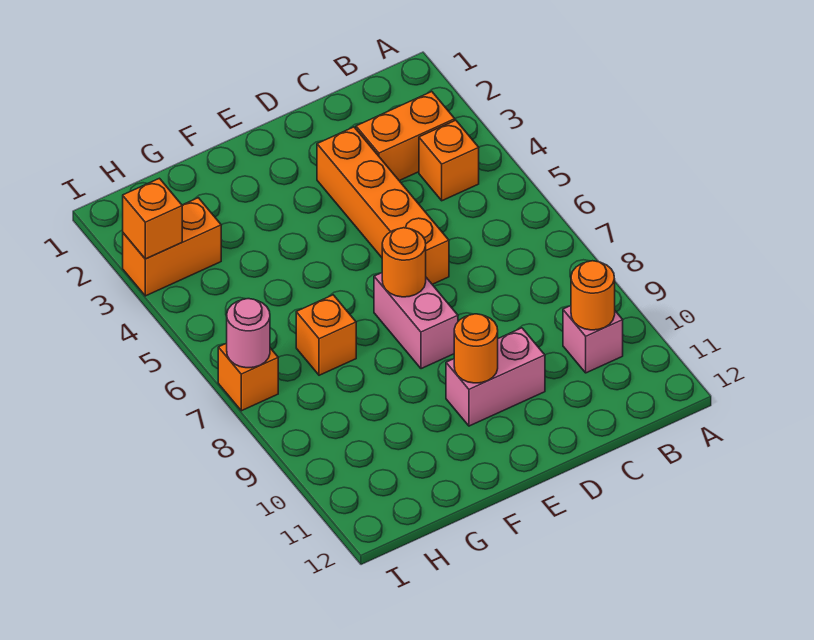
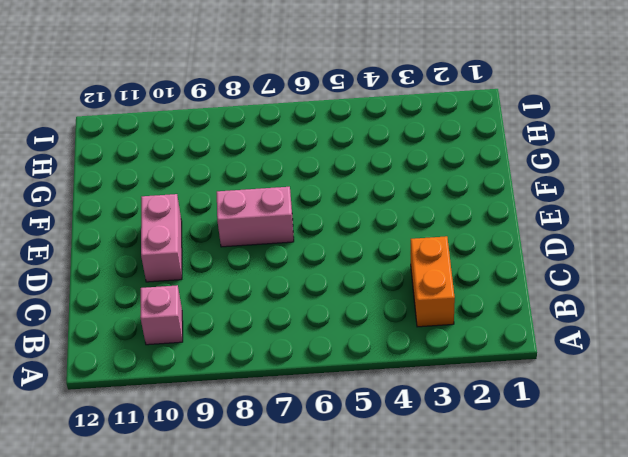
none -> orange 1x1 brick [419,120,479,201]
none -> orange 1x4 brick [317,127,449,284]
none -> orange 1x1 brick [296,295,356,375]

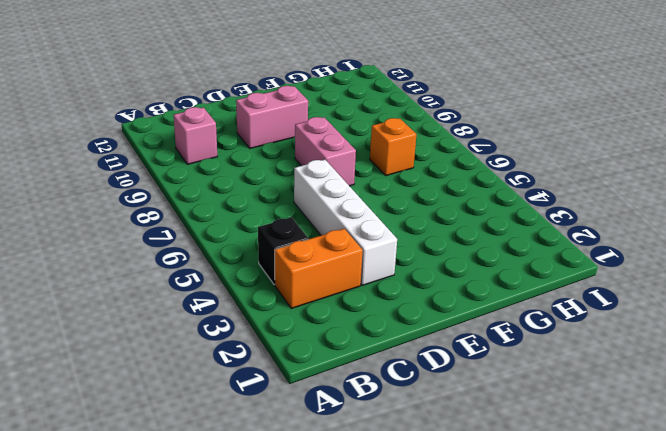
black 1x1 brick [258,217,308,285] -> orange 1x1 brick [419,120,479,201]
white 1x4 brick [294,160,397,285] -> orange 1x4 brick [317,127,449,284]
none -> orange 1x2 brick [123,198,221,296]
none -> orange 1x1 brick [218,343,278,411]
none -> orange 1x1 round brick [571,261,615,330]

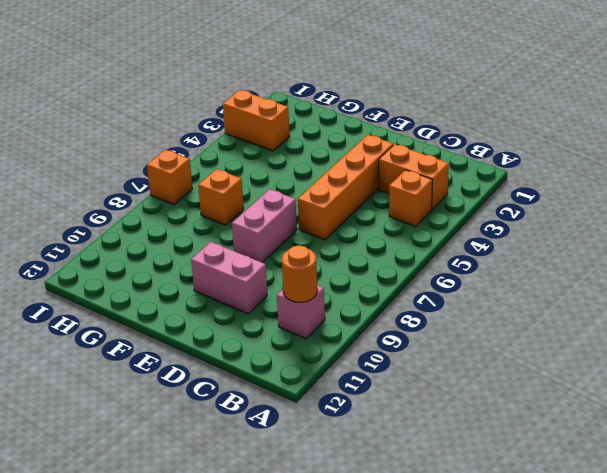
none -> orange 1x1 round brick [382,228,426,297]
none -> orange 1x1 round brick [454,314,498,383]
none -> orange 1x1 brick [123,178,182,259]

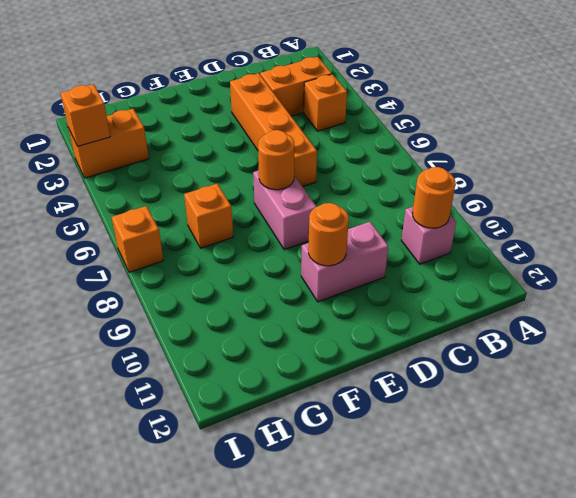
none -> pink 1x1 round brick [227,299,270,368]

